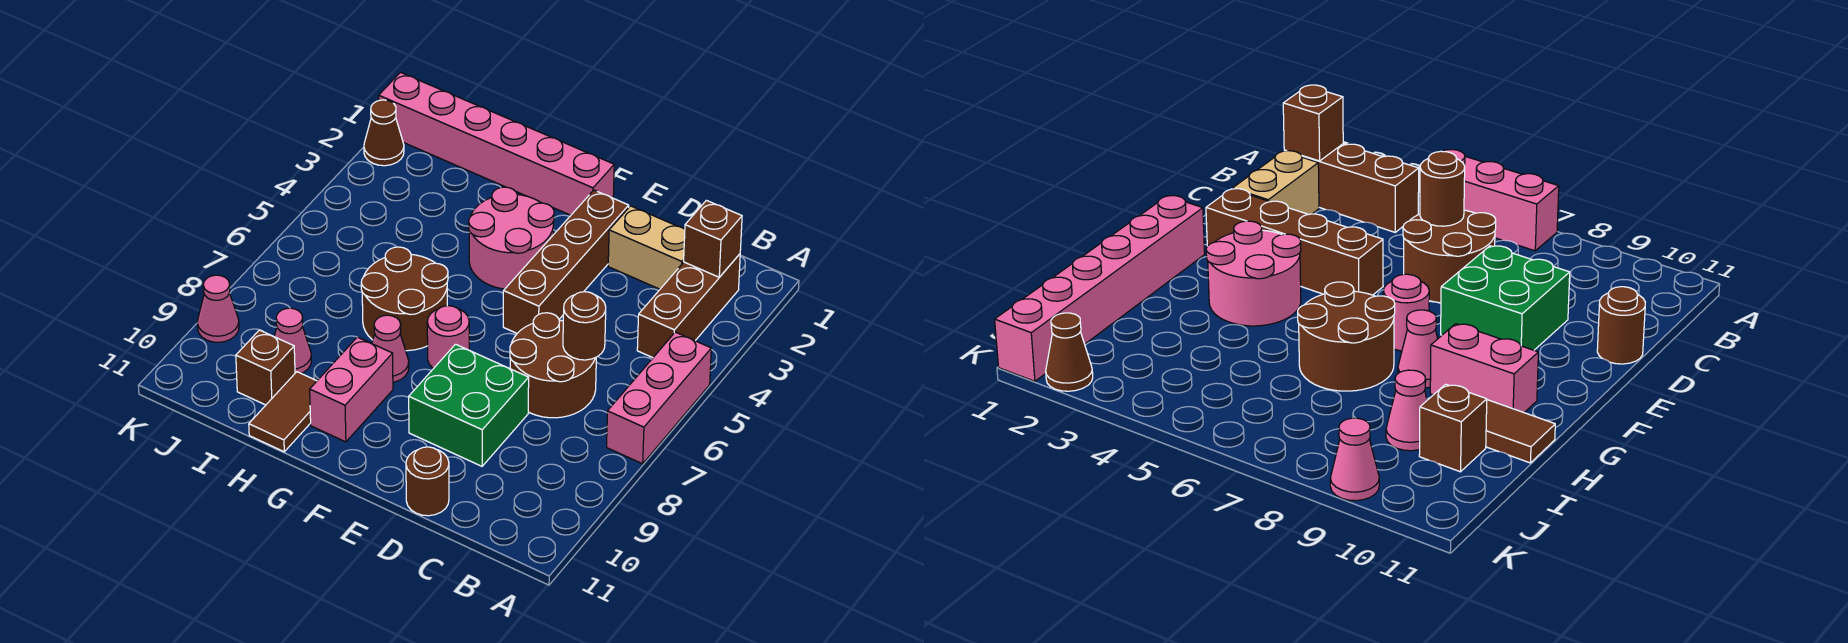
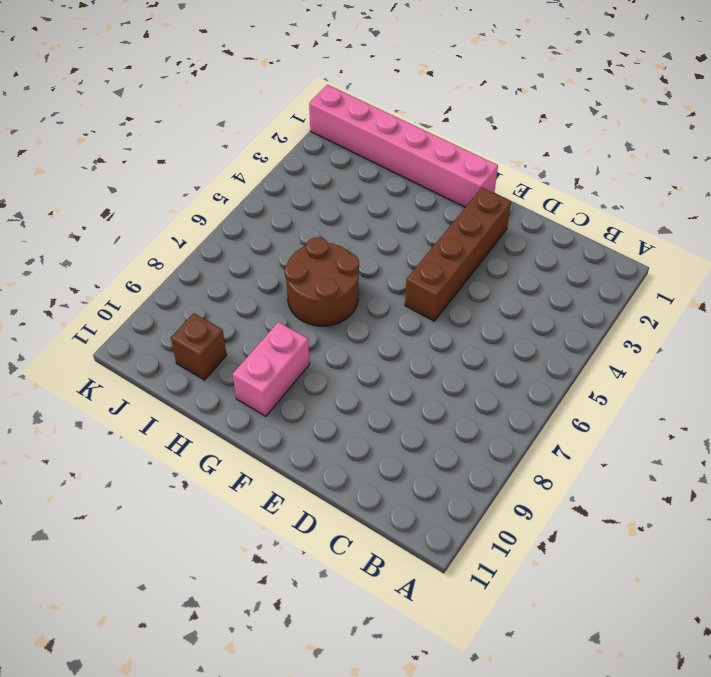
none -> pink 1x3 brick [607,332,711,464]
none -> brown 1x3 brick [637,254,740,358]
none -> tan 1x2 brick [608,206,685,289]

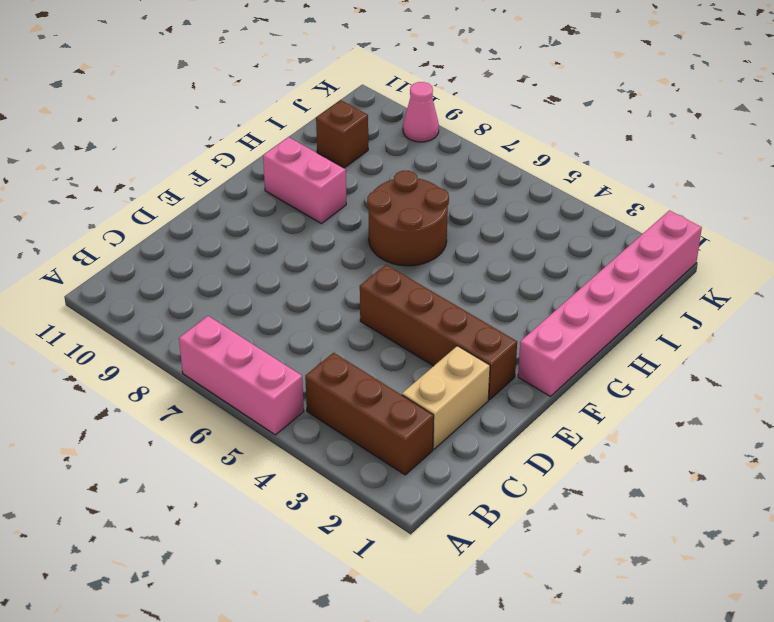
none -> brown 2x2 round brick [510,313,596,418]
none -> green 2x2 brick [409,344,529,466]
none -> brown 1x1 round brick [406,447,449,516]

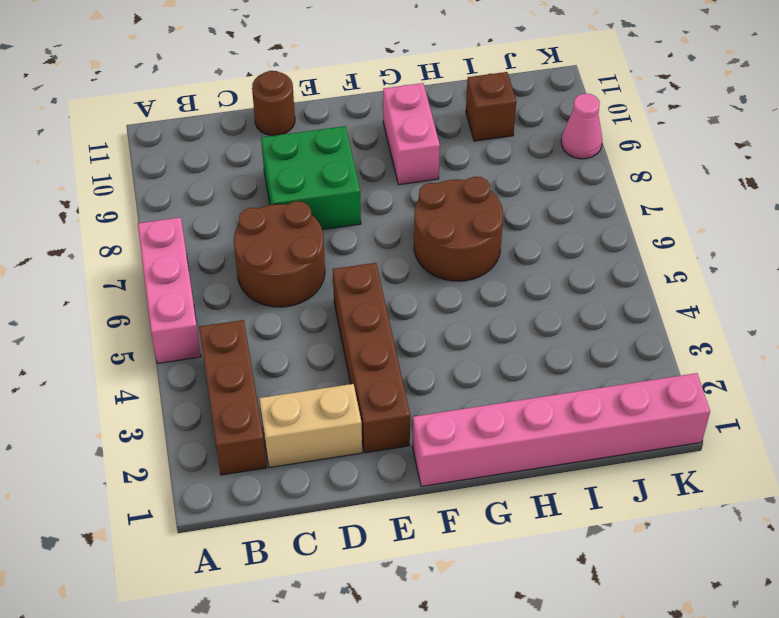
none -> pink 2x2 round brick [469,187,554,289]
none -> pink 1x1 round brick [427,306,469,369]
none -> pink 1x1 cone [372,315,409,382]

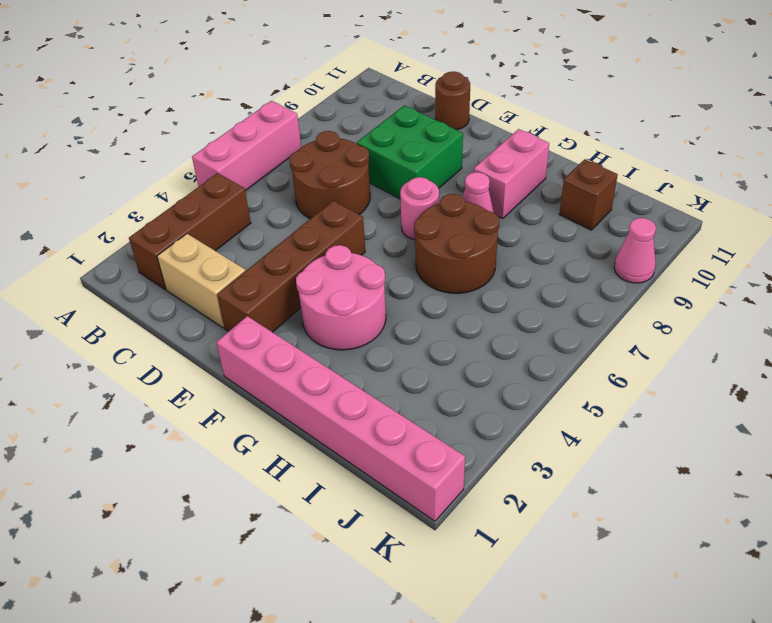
none -> brown 1x2 tile [249,372,317,452]
none -> pink 1x1 cone [274,308,312,373]
none -> brown 1x1 cone [364,100,404,166]

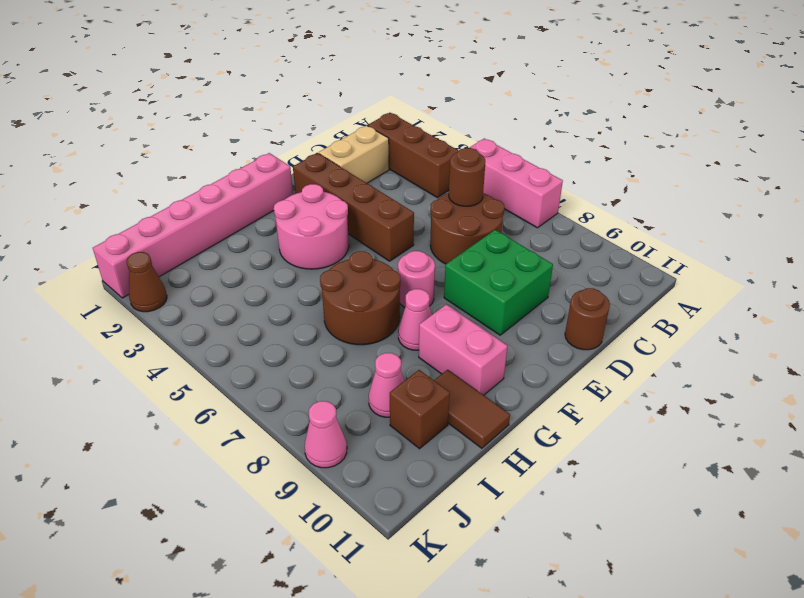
none -> brown 1x1 brick [684,200,742,277]

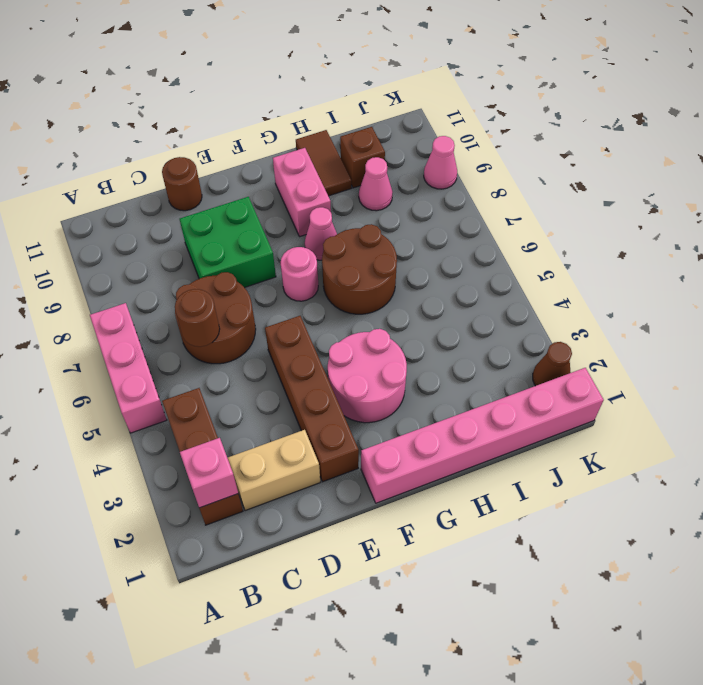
pink 1x1 brick [180,438,238,508] -> brown 1x1 brick [684,200,742,277]

